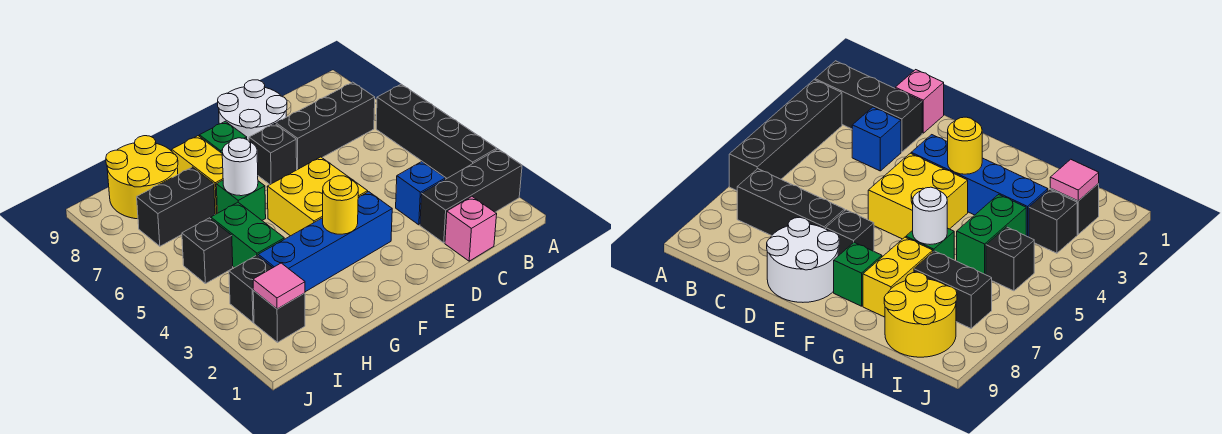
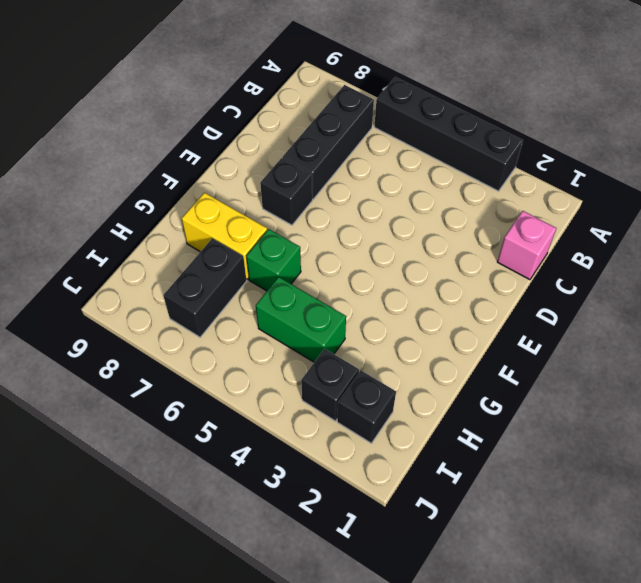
none -> black 1x3 brick [420,149,522,243]
none -> blue 1x1 brick [396,162,445,225]
none -> white 2x2 round brick [218,80,287,141]

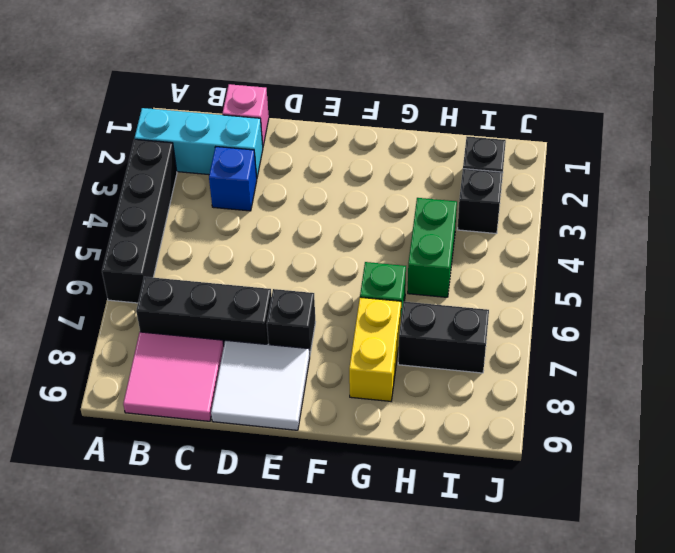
cyan 1x3 brick [135,108,263,177] -> black 1x3 brick [420,149,522,243]
pink 2x2 tile [123,332,224,421] -> none
white 2x2 tile [211,340,310,430] -> white 2x2 round brick [218,80,287,141]
none -> blue 1x4 brick [258,192,392,292]
none -> yellow 2x2 brick [267,157,368,236]
none -> green 1x1 brick [199,121,247,153]

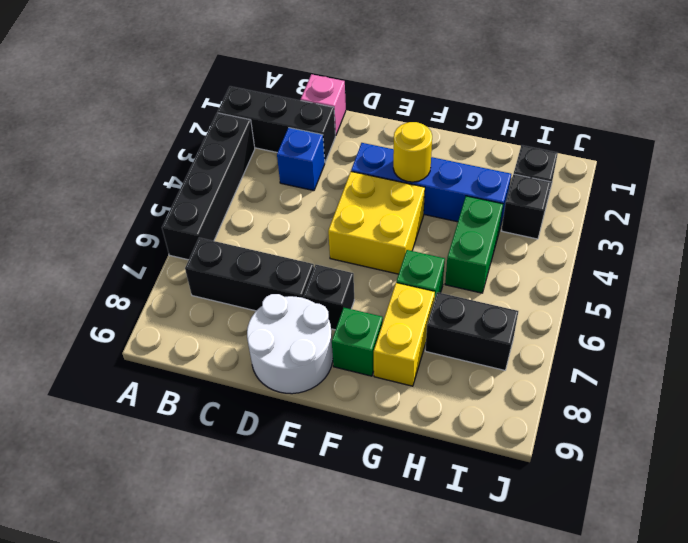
none -> yellow 2x2 round brick [106,136,178,219]
none -> black 1x1 brick [182,218,233,284]
none -> white 1x1 round brick [222,138,258,196]

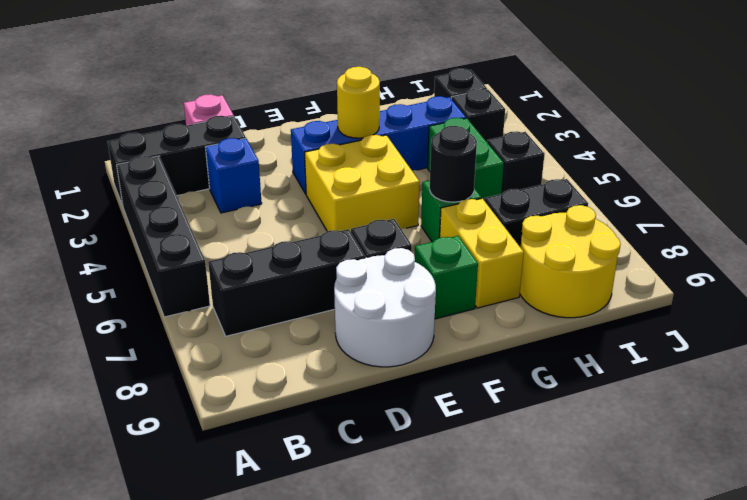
black 1x1 round brick [429,126,477,202] -> white 1x1 round brick [222,138,258,196]
none -> pink 1x1 tile [253,263,305,309]

